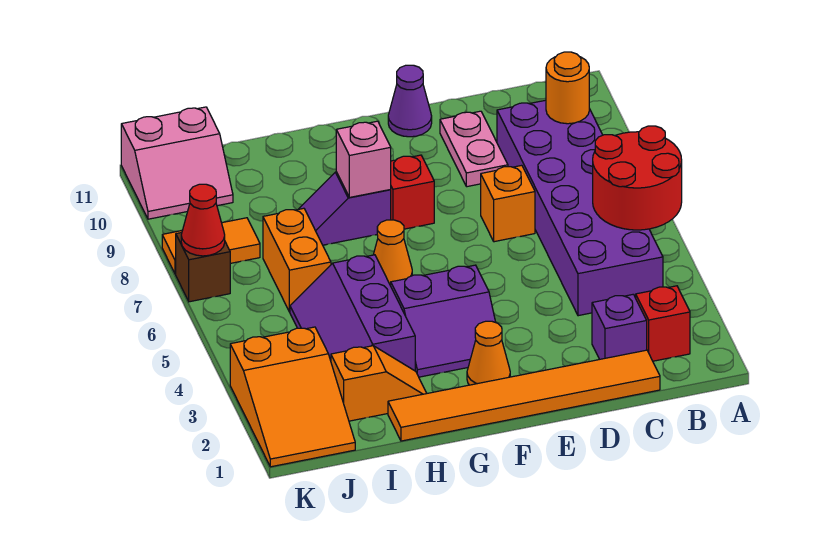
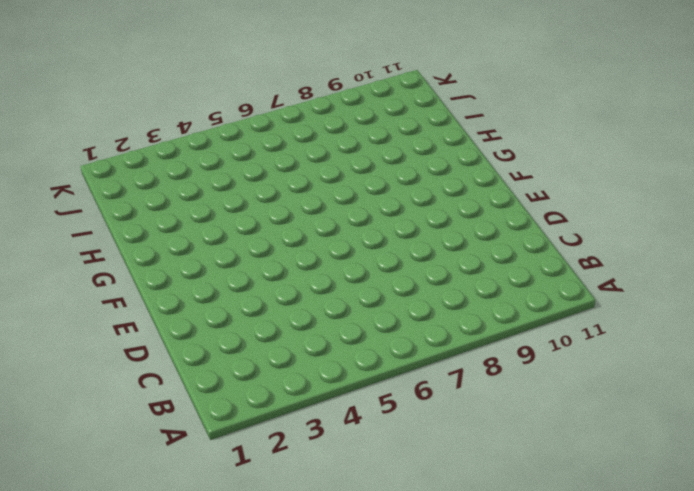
none -> red 1x1 brick [636,286,690,361]
none -> purple 2x6 brick [497,100,663,316]
none -> orange 1x6 tile [388,350,660,441]

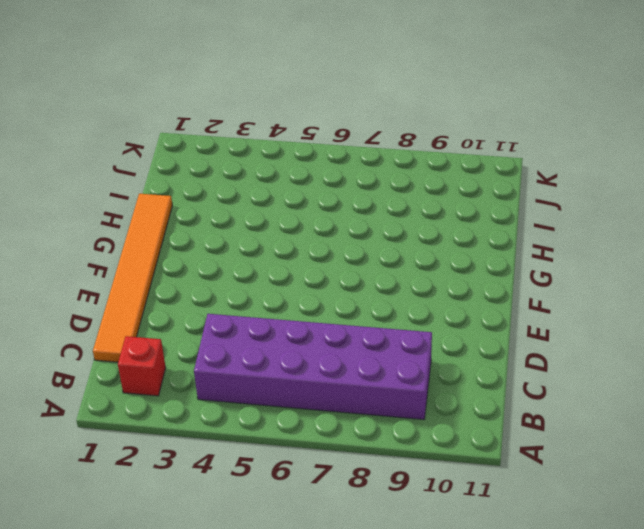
none -> purple 1x1 brick [592,294,647,359]
none -> orange 1x1 brick [481,165,535,242]
none -> pink 1x2 plate [440,111,508,187]

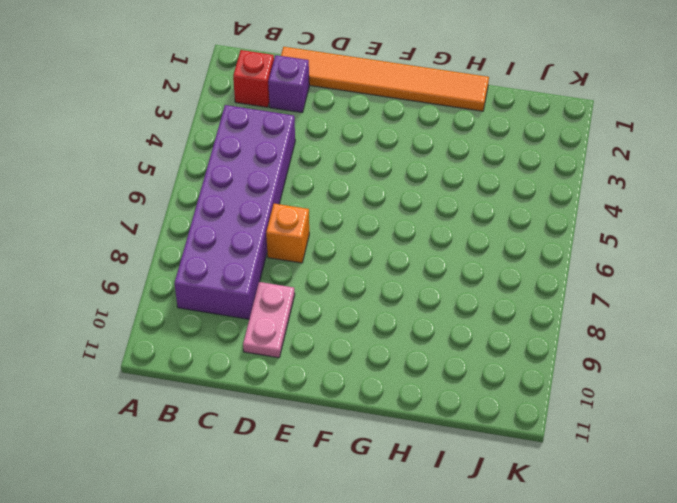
none -> purple 1x1 cone [388,65,432,137]
none -> orange 1x1 cone [467,321,510,385]
none -> purple 2x2 slope [391,265,495,377]

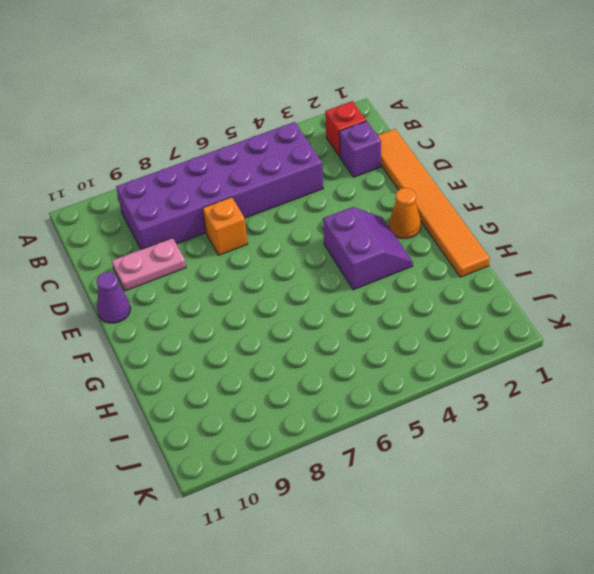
none -> red 1x1 brick [391,155,434,229]
none -> orange 1x1 cone [373,220,412,286]
none -> purple 1x2 slope [299,172,391,245]

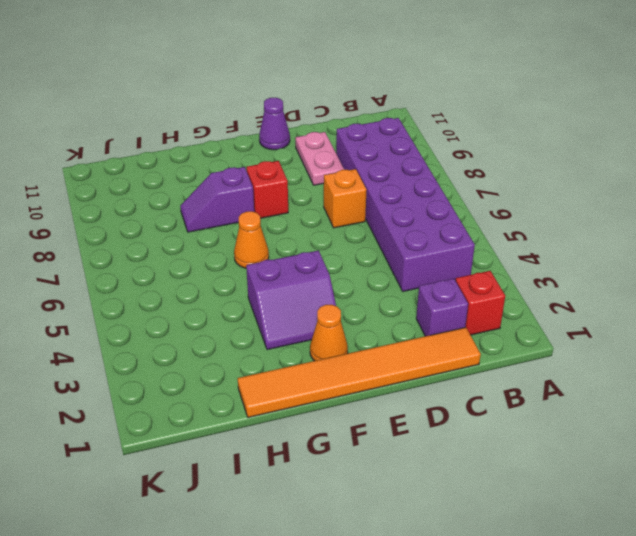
none -> orange 1x2 slope [331,346,427,421]
none -> purple 2x3 slope [290,255,415,371]
none -> orange 1x2 brick [263,208,331,312]

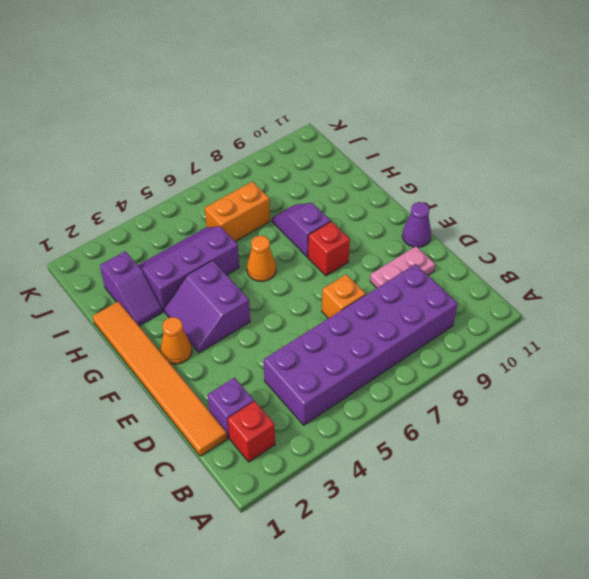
purple 1x2 slope [100,251,163,326] -> orange 1x2 slope [331,346,427,421]
none -> orange 2x3 slope [230,327,355,467]
none -> orange 1x2 tile [162,218,260,274]
none -> pink 2x2 slope [121,107,233,219]

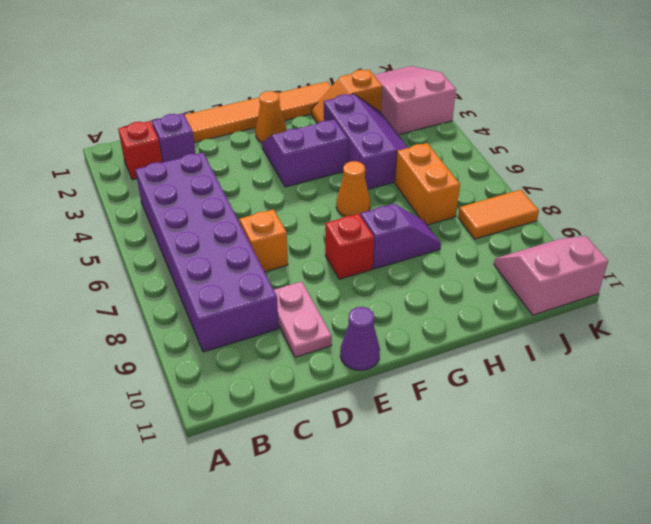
pink 2x3 slope [374,66,456,135] -> orange 2x3 slope [230,327,355,467]
none -> brown 1x1 brick [176,233,230,302]
none -> red 2x2 round brick [593,126,682,230]
none -> orange 1x1 round brick [546,52,589,124]

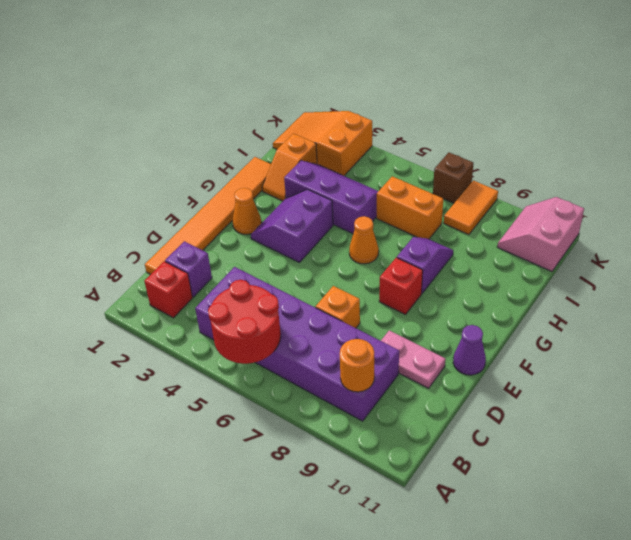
none -> pink 1x1 brick [336,121,391,197]
none -> red 1x1 cone [181,184,225,256]

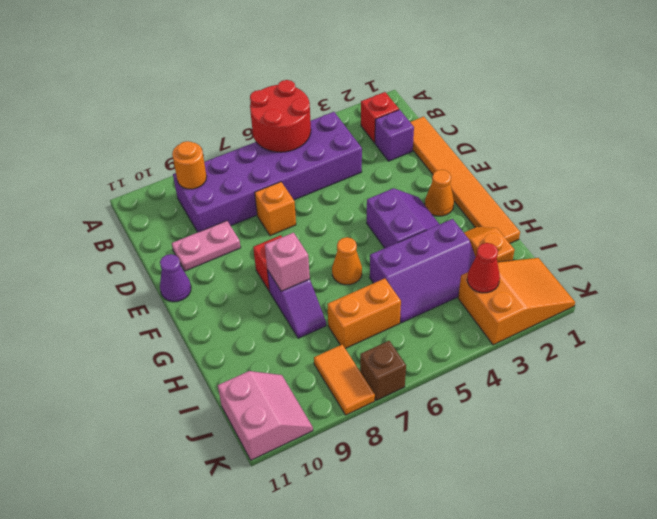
red 1x1 cone [467,243,500,293] -> red 1x1 cone moved to [181,184,225,256]

